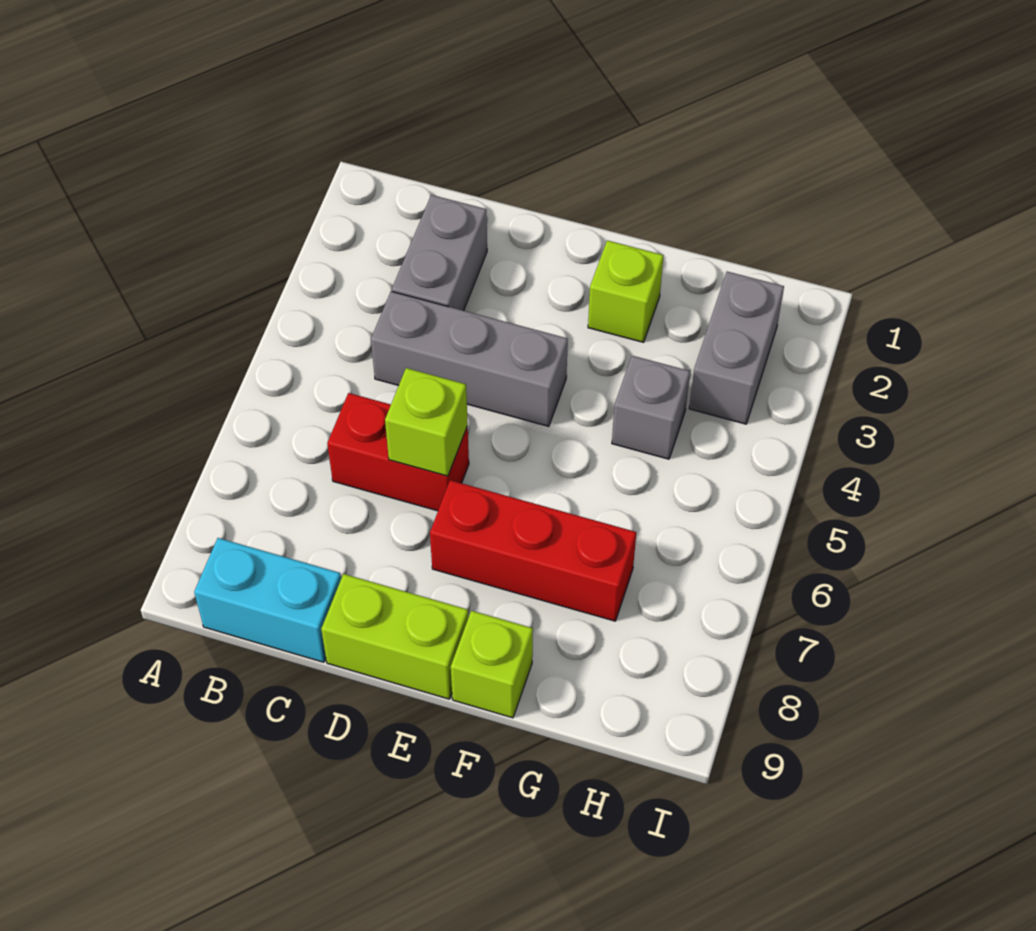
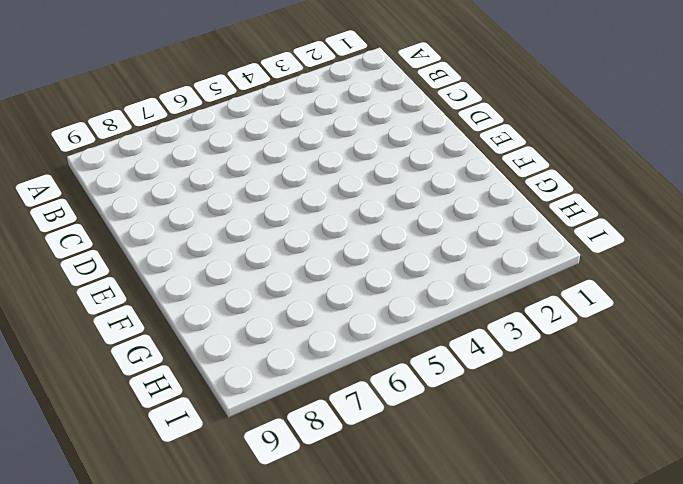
none -> cyan 1x2 brick [194,538,341,662]
none -> grey 1x2 brick [392,195,487,311]

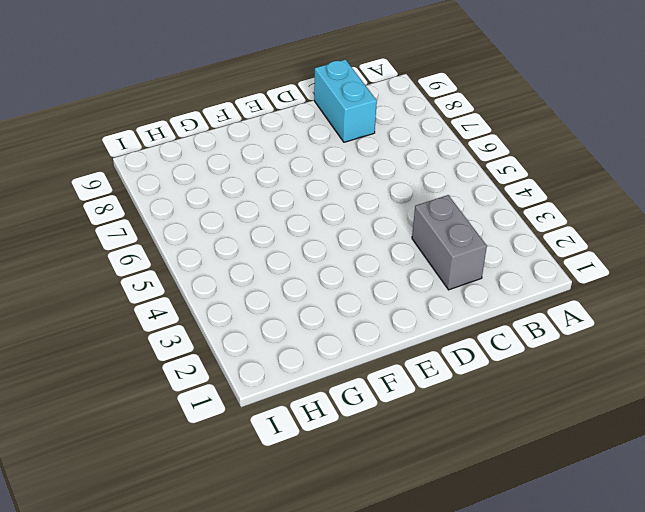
cyan 1x2 brick [314,59,377,142] -> cyan 1x2 brick turned to [194,538,341,662]
none -> grey 1x3 brick [371,291,568,426]
none -> red 1x2 brick [327,393,469,511]

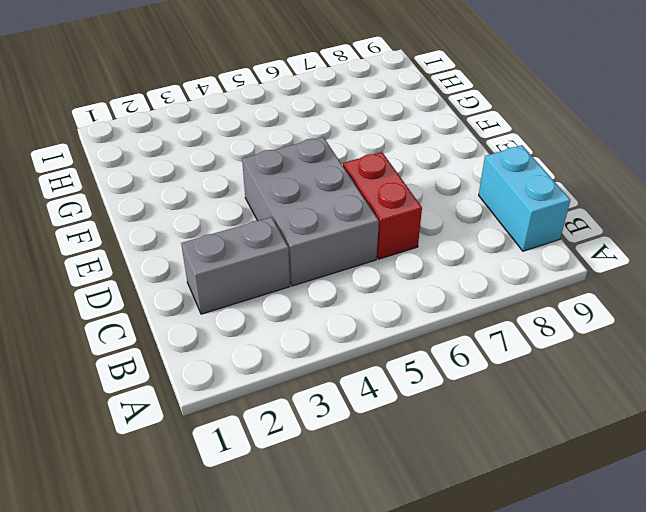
grey 2x3 brick [242,137,379,286] -> grey 1x3 brick [371,291,568,426]
none -> lime 1x2 brick [321,574,468,699]
none -> red 1x3 brick [430,480,636,621]

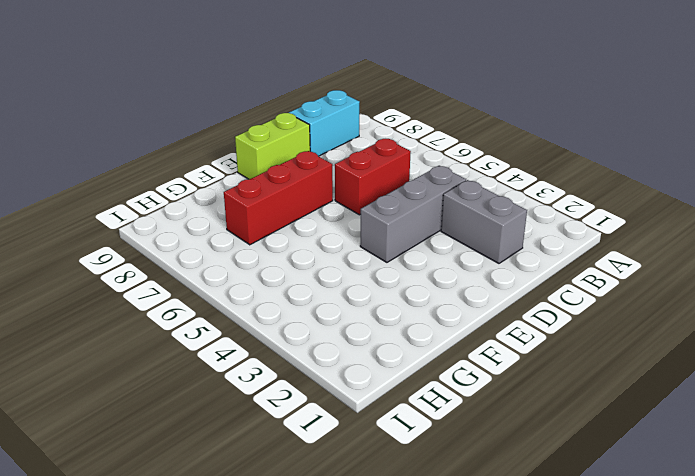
none -> lime 1x1 brick [588,240,664,342]
none -> lime 1x1 brick [451,611,533,718]

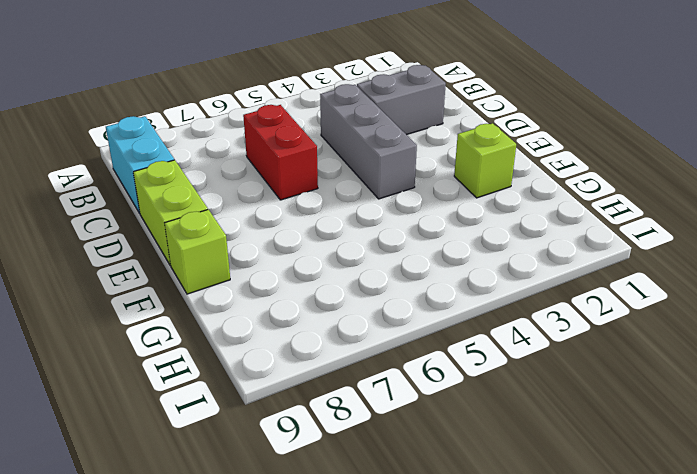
none -> red 1x3 brick [430,480,636,621]
none -> grey 1x1 brick [612,356,690,459]

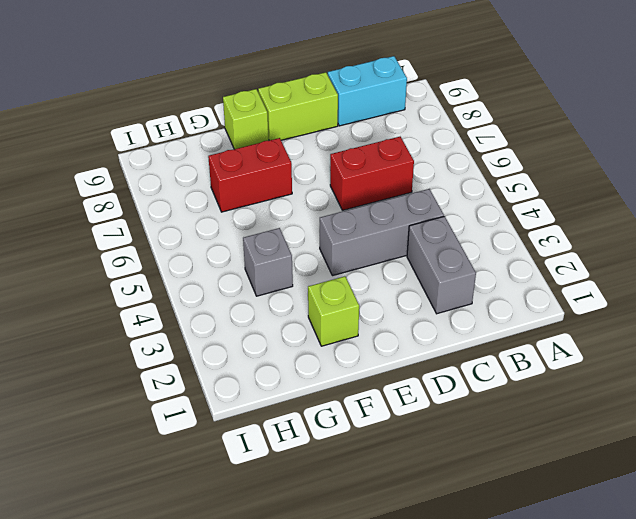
red 1x2 brick [208,138,292,212] -> red 1x3 brick [430,480,636,621]
none -> grey 1x2 brick [689,272,784,424]
none -> lime 1x1 brick [385,368,468,476]

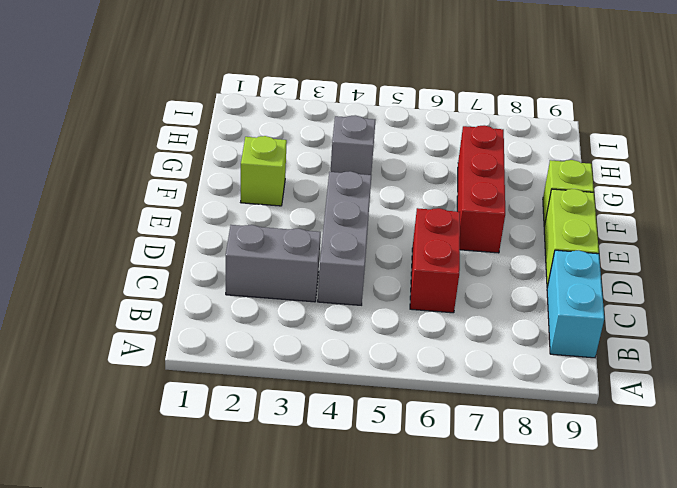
none -> grey 1x2 brick [689,272,784,424]
none -> lime 1x1 brick [385,368,468,476]

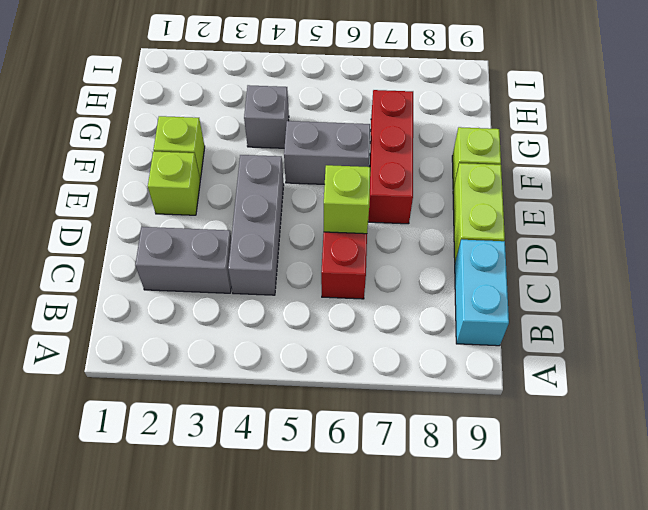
lime 1x1 brick [148,152,200,215] -> none
grey 1x2 brick [284,121,370,184] -> grey 1x2 brick moved to [689,272,784,424]

